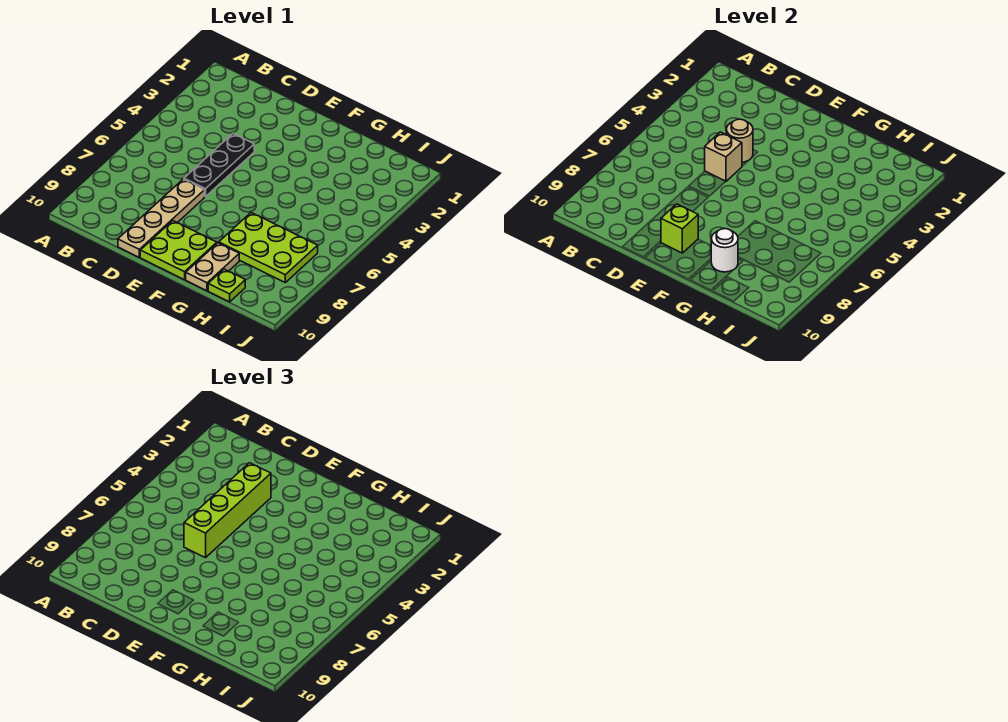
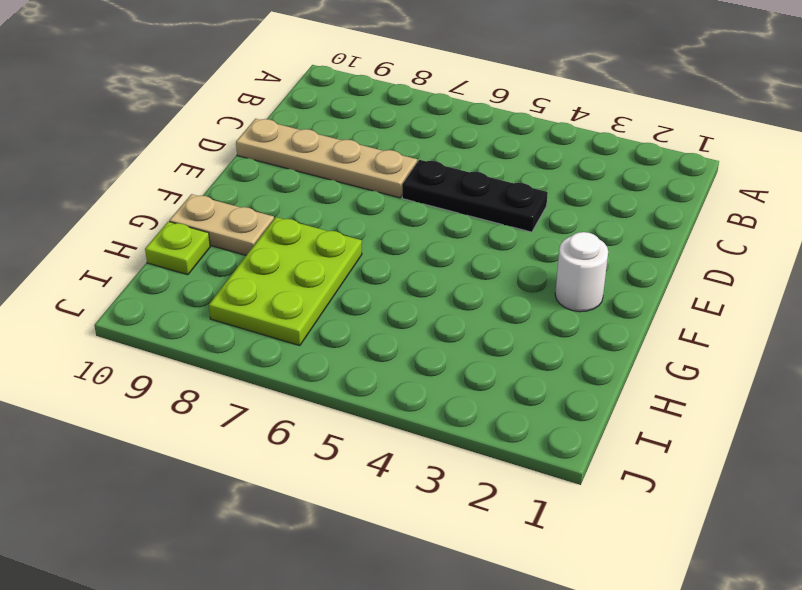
white 1x1 round brick [555,232,608,312] -> white 1x1 round brick moved to [711,229,738,272]
none -> lime 2x2 plate [140,221,217,280]
none -> tan 1x1 round brick [726,119,753,162]

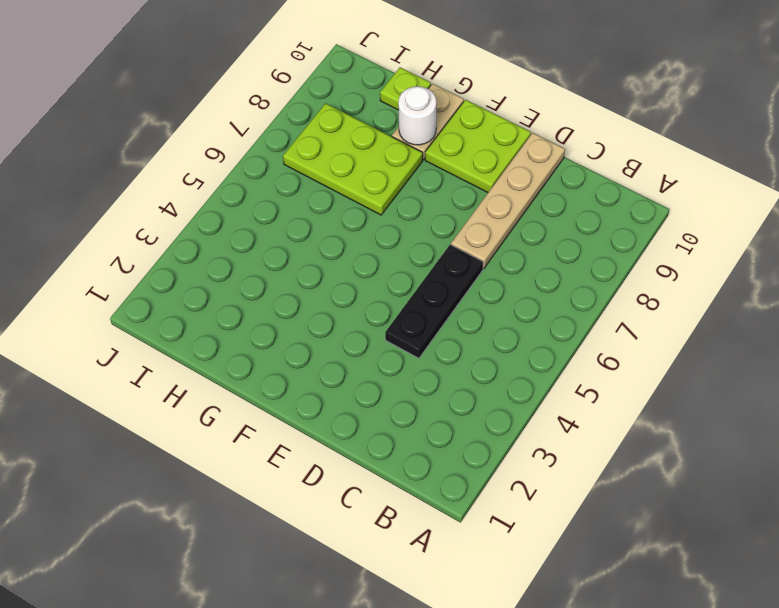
none -> tan 1x1 round brick [726,119,753,162]
none -> tan 1x1 brick [705,132,742,181]

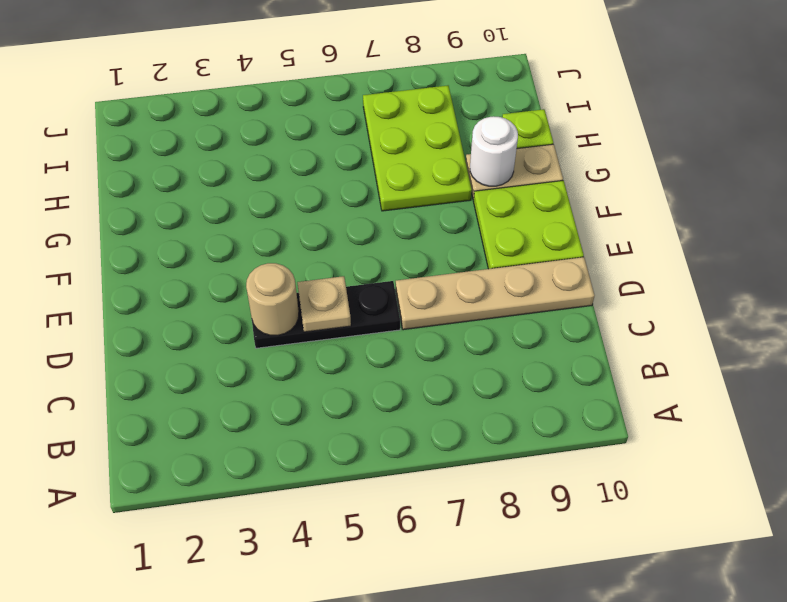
tan 1x1 plate [297,276,351,332] -> tan 1x1 brick [705,132,742,181]
none -> lime 1x1 brick [661,204,698,253]
none -> lime 1x4 brick [184,463,271,558]

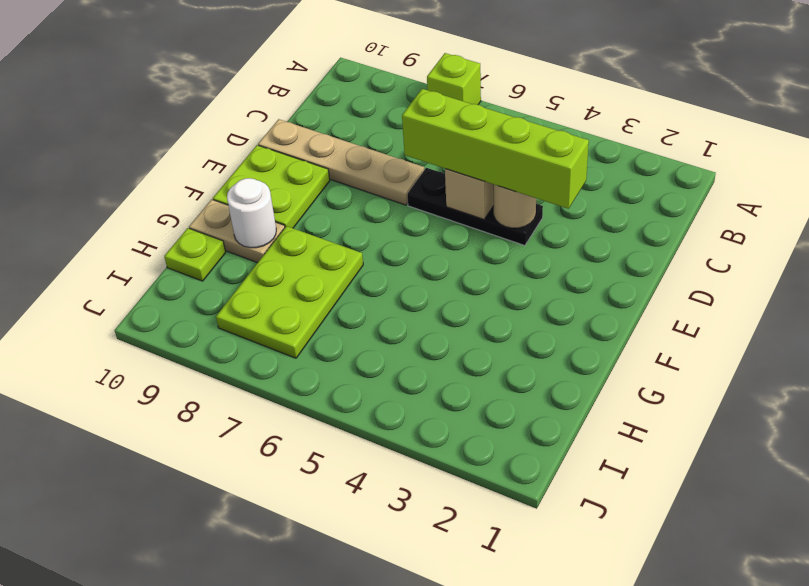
lime 1x1 brick [427,53,481,105] -> lime 1x1 brick moved to [661,204,698,253]

